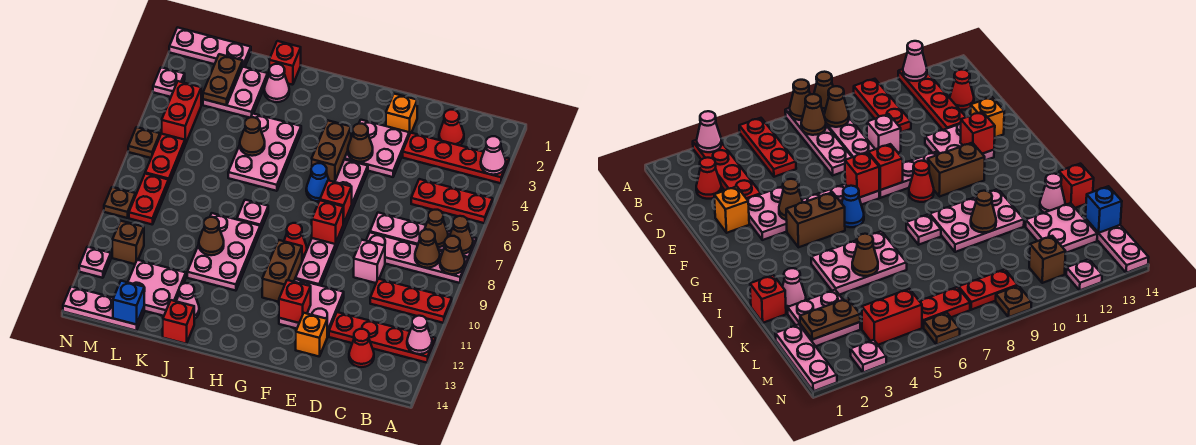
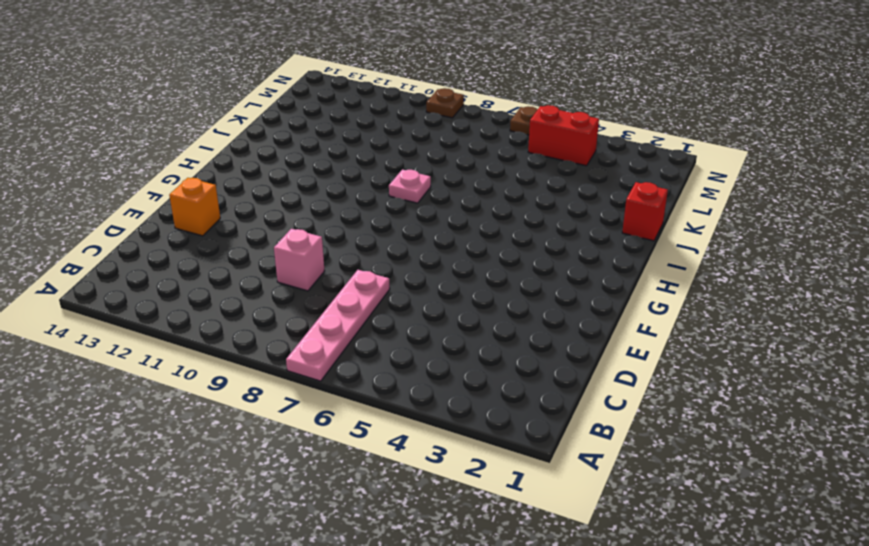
none -> red 1x4 plate [403,133,509,183]
none -> red 1x3 plate [411,179,493,223]
none -> pink 1x4 plate [366,233,468,283]
none -> red 1x3 plate [370,279,452,323]

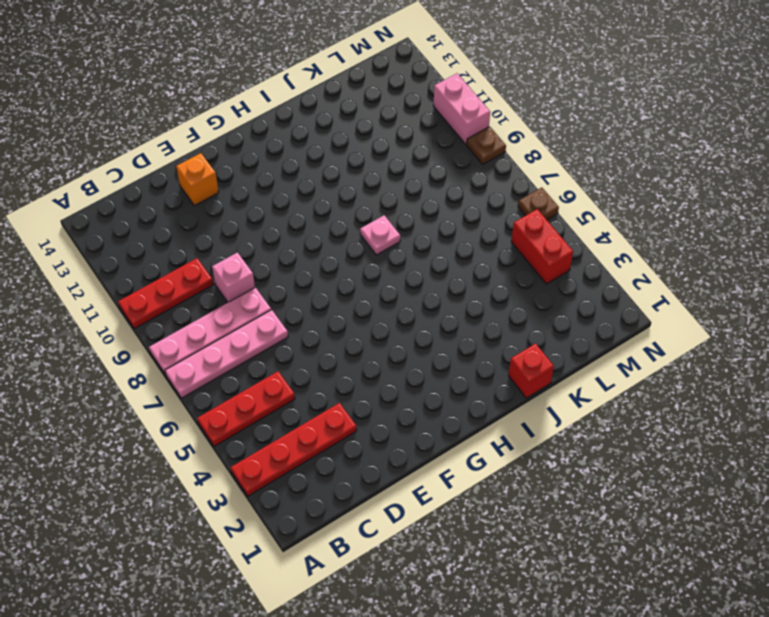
pink 1x2 brick [434,73,490,144] -> none
none -> red 1x4 plate [329,312,435,363]
none -> red 1x1 cone [439,110,464,145]
none -> red 1x1 cone [349,329,374,367]
none -> orange 1x1 brick [386,94,417,135]

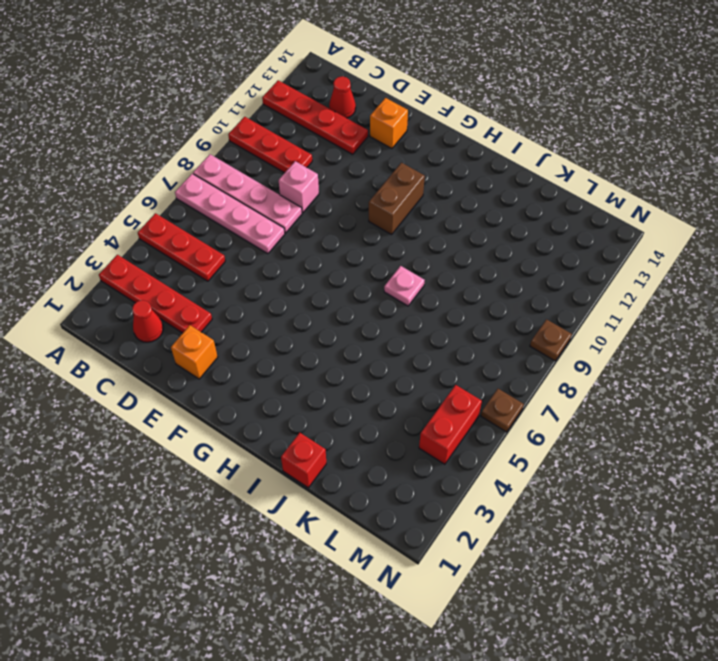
none -> pink 2x2 plate [345,120,409,177]
none -> pink 2x2 plate [279,279,344,336]
none -> pink 1x3 plate [335,159,368,230]
none -> pink 1x3 plate [295,227,343,286]

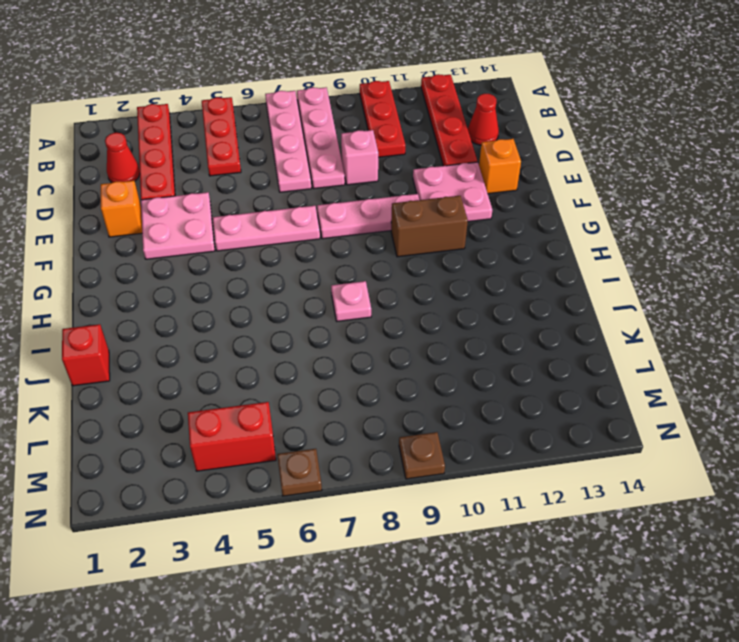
none -> brown 1x2 brick [311,120,351,182]
none -> blue 1x1 cone [306,163,329,201]
none -> red 1x1 cone [284,223,307,259]
none -> pink 2x3 plate [228,114,301,191]

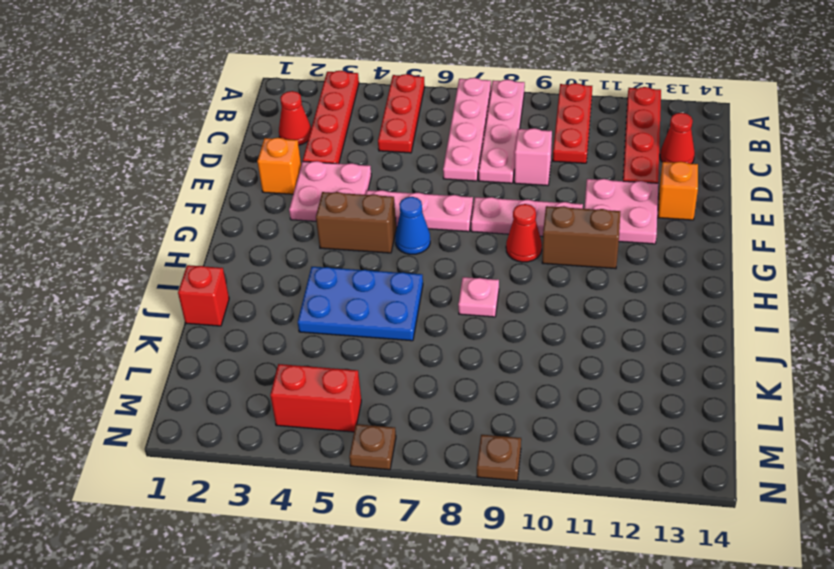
blue 2x3 plate [298,267,423,341] -> pink 2x3 plate [228,114,301,191]
none -> pink 2x3 plate [187,213,260,291]
none -> pink 1x1 cone [264,64,289,102]
none -> pink 1x1 cone [176,283,199,319]
none -> red 1x1 brick [163,300,194,344]

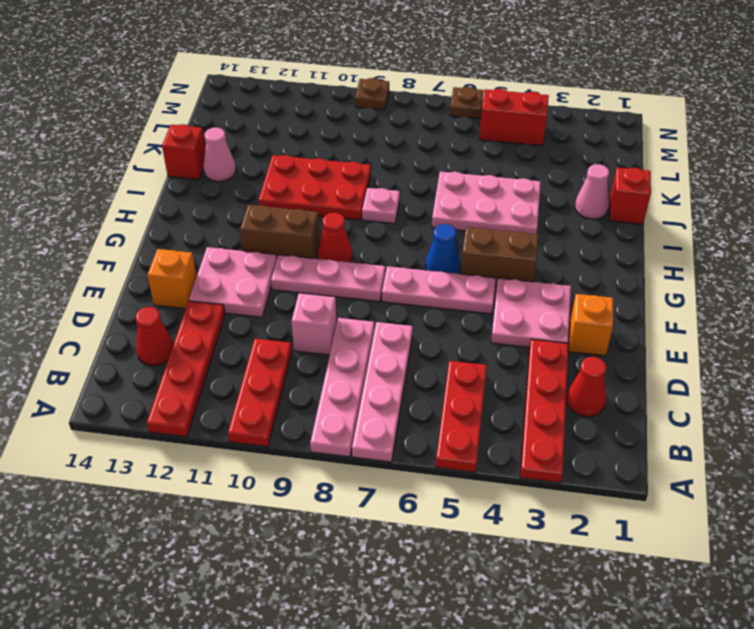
red 2x3 plate [258,155,371,220] -> pink 2x3 plate [187,213,260,291]
none -> pink 2x2 plate [203,67,268,118]
none -> pink 2x2 plate [128,260,186,316]
none -> pink 1x3 plate [169,27,251,67]
none -> pink 1x3 plate [63,287,144,331]

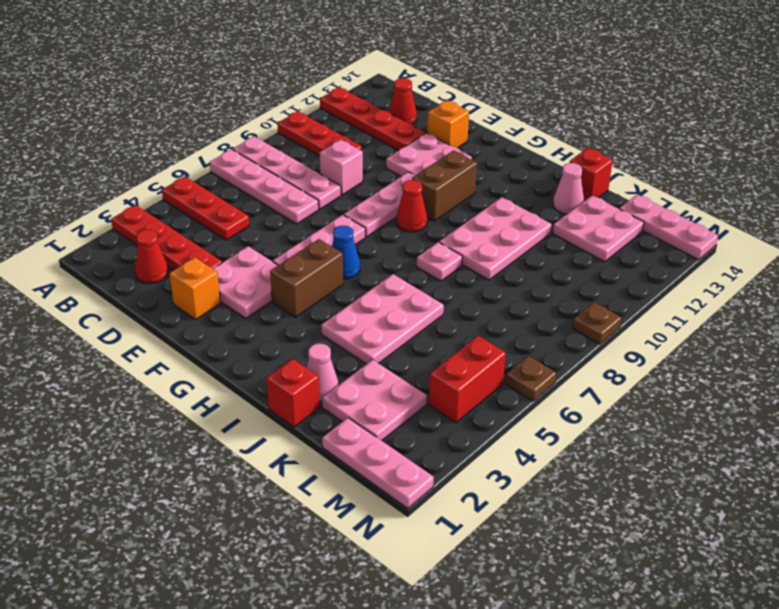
none -> red 1x2 plate [145,134,185,184]
none -> red 1x2 plate [129,174,169,224]
none -> brown 1x1 brick [112,221,144,264]
none -> pink 1x1 plate [153,67,185,97]

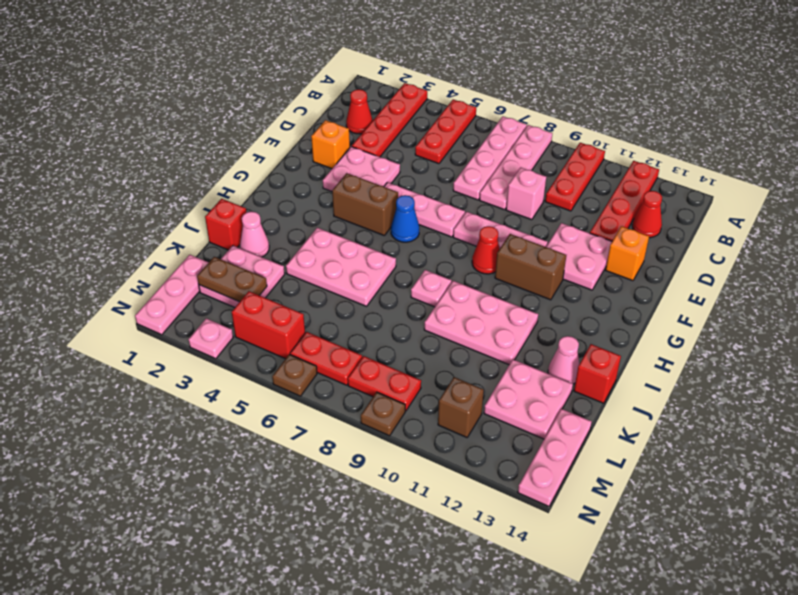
none -> pink 1x1 plate [79,247,111,278]
none -> pink 1x1 cone [481,136,506,175]
none -> brown 1x1 cone [450,216,473,254]
none -> brown 1x1 cone [440,236,465,274]

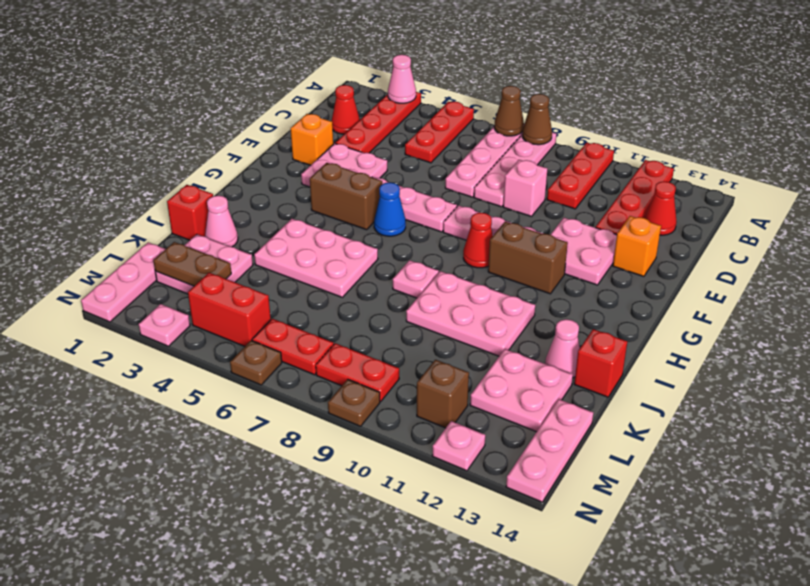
none -> pink 1x1 cone [407,316,432,354]
none -> brown 1x1 cone [424,210,448,247]
none -> brown 1x1 cone [415,229,440,268]
none -> brown 1x1 cone [348,124,373,162]

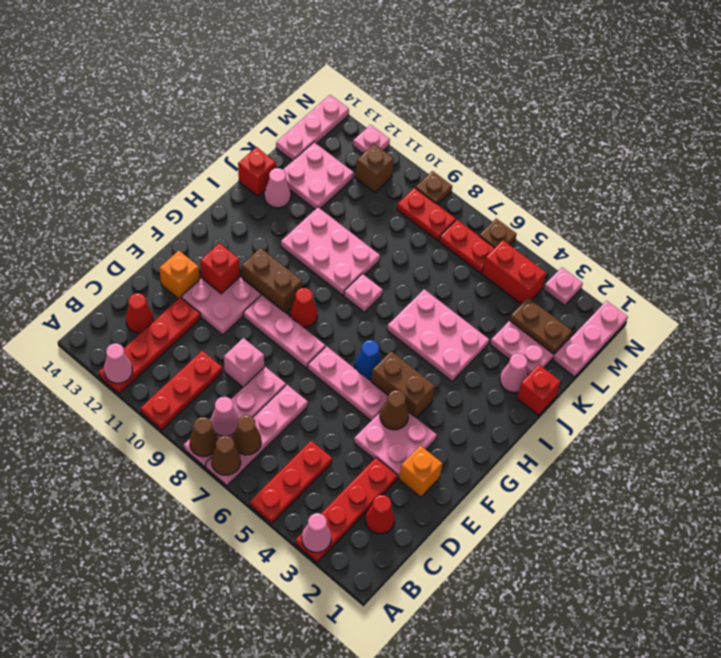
pink 1x1 cone [211,397,239,436] -> brown 1x1 cone [415,229,440,268]
none -> red 1x1 brick [320,180,352,224]
none -> red 1x1 brick [312,200,344,244]
none -> brown 1x1 cone [240,117,265,156]
none -> brown 1x1 cone [199,217,224,255]

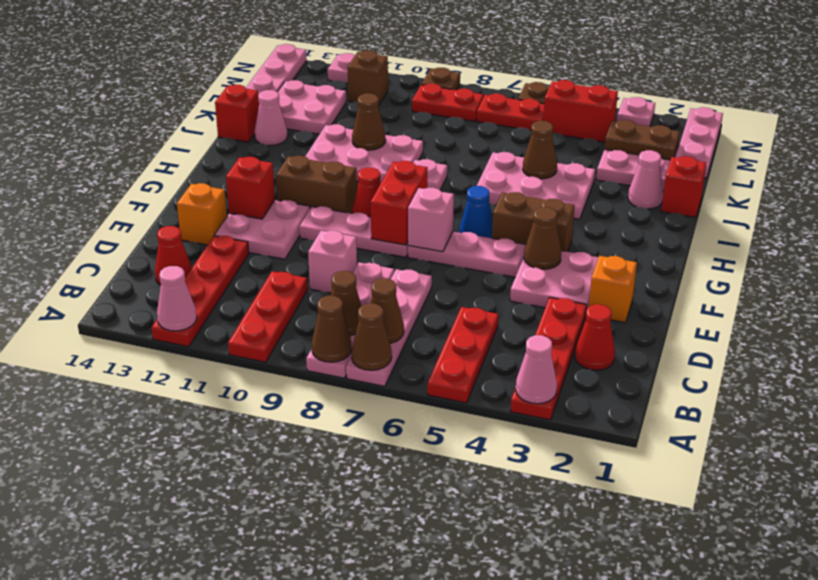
pink 1x1 brick [408,188,454,252] -> red 1x1 brick [320,180,352,224]
red 1x2 brick [371,161,428,245] -> red 1x1 brick [312,200,344,244]
none -> blue 1x1 brick [113,281,144,325]

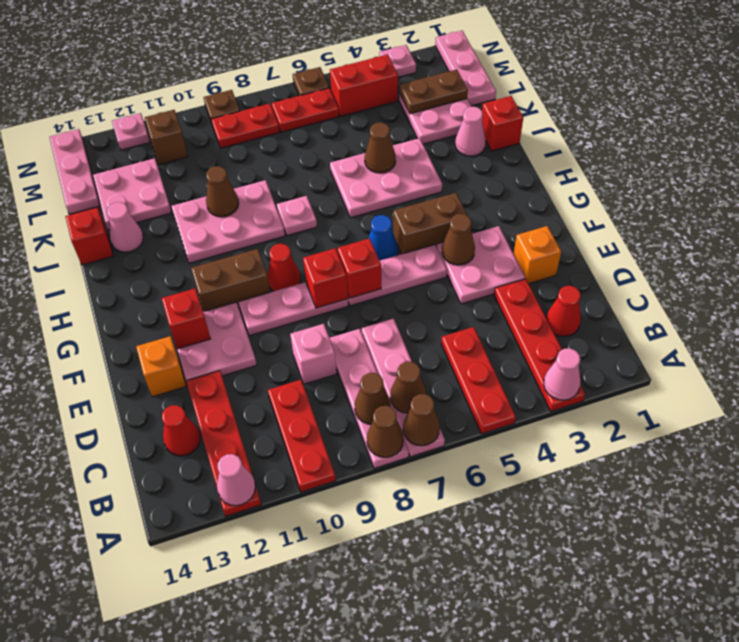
none -> blue 1x1 brick [113,281,144,325]

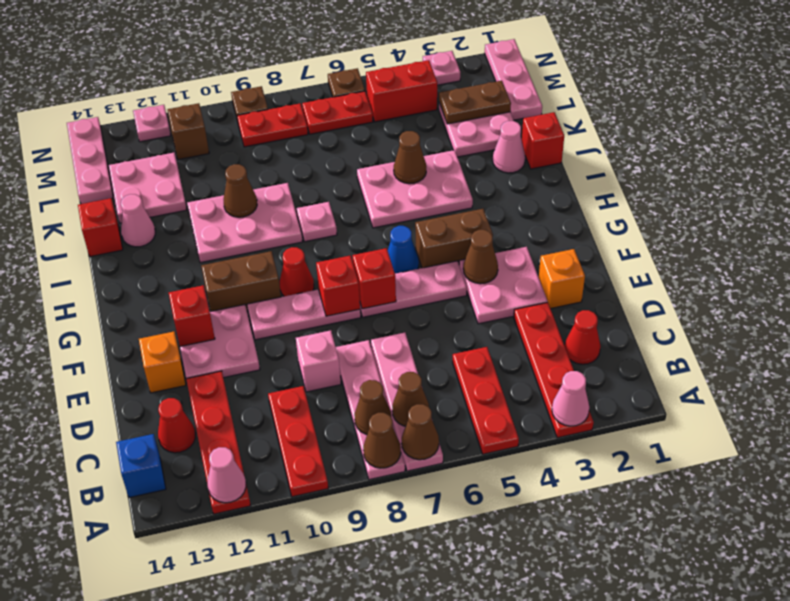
blue 1x1 brick [116,434,166,498] -> blue 1x1 brick moved to [113,281,144,325]

